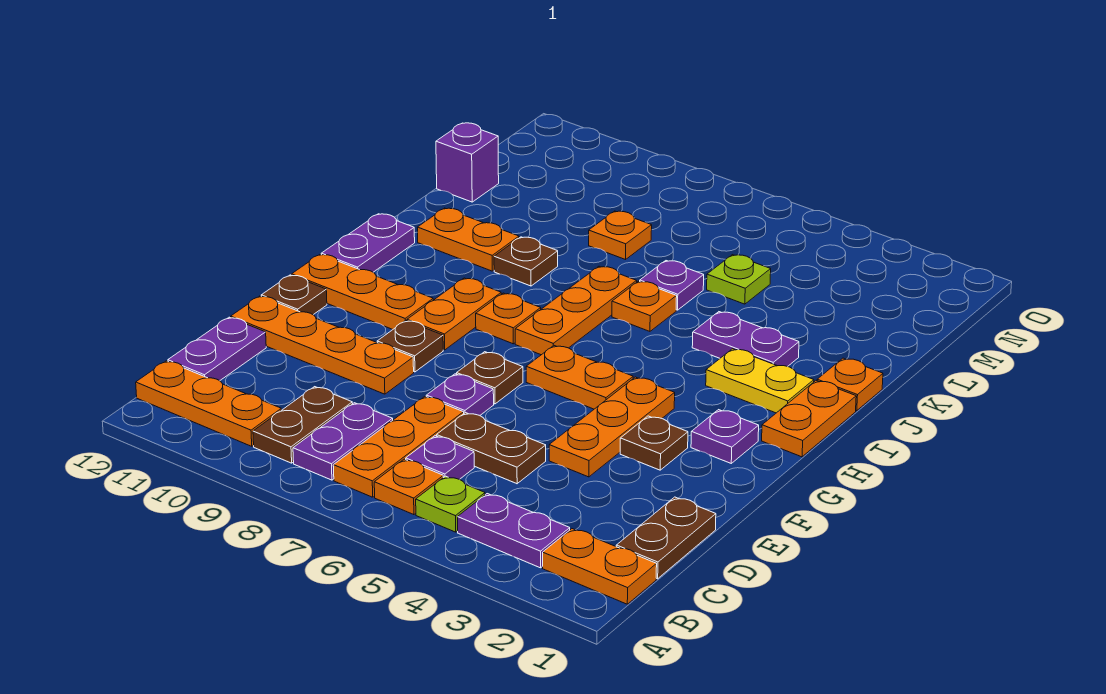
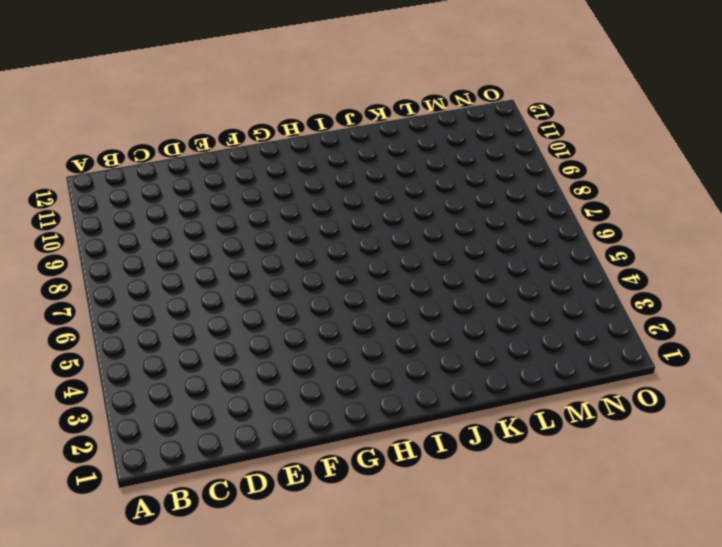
none -> orange 1x2 plate [543,529,657,604]
none -> purple 1x2 plate [458,494,570,568]
none -> lime 1x1 plate [416,476,485,532]
none -> orange 1x1 plate [374,459,443,515]

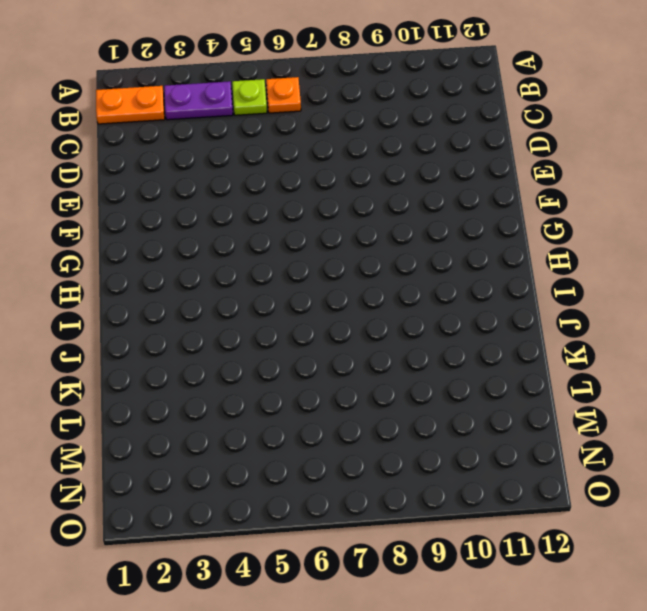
none -> orange 1x3 plate [333,396,464,497]
none -> purple 1x2 plate [293,403,393,480]
none -> brown 1x2 plate [253,387,352,463]
none -> orange 1x3 plate [136,361,281,446]

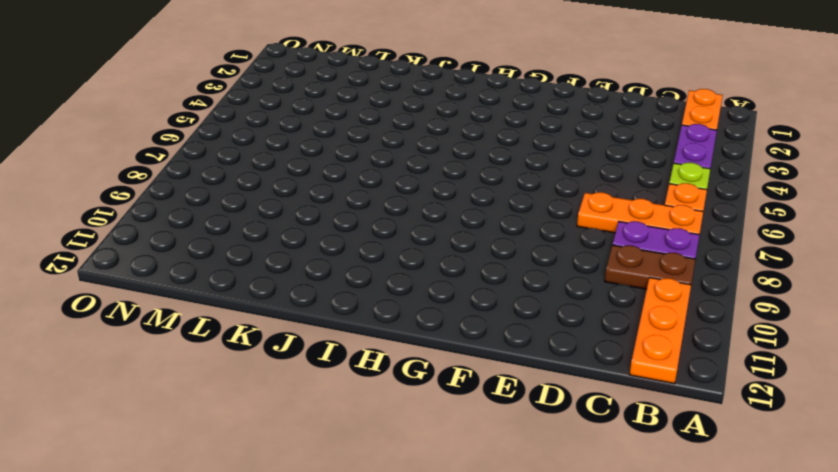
none -> brown 1x2 plate [616,497,716,579]
none -> purple 1x1 plate [406,436,474,479]
none -> purple 1x2 plate [168,317,266,381]
none -> brown 1x2 plate [437,413,546,484]

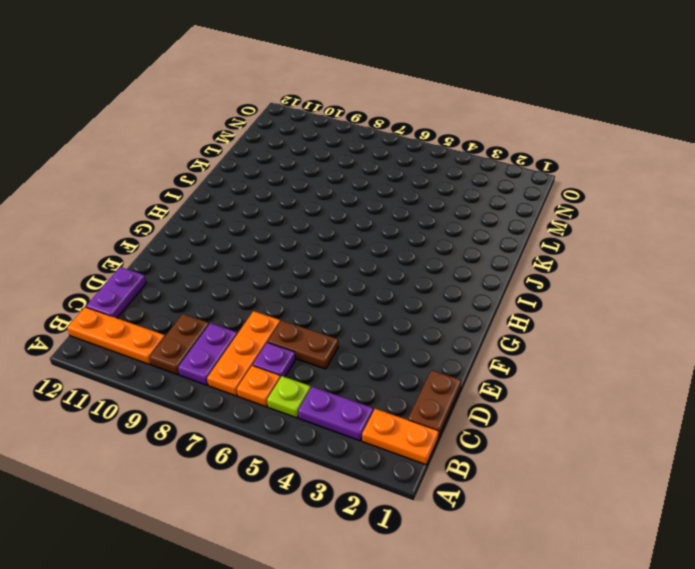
none -> orange 1x3 plate [549,377,675,477]
none -> purple 1x1 plate [426,374,494,415]
none -> orange 1x4 plate [231,296,414,394]
none -> brown 1x1 plate [620,416,688,470]

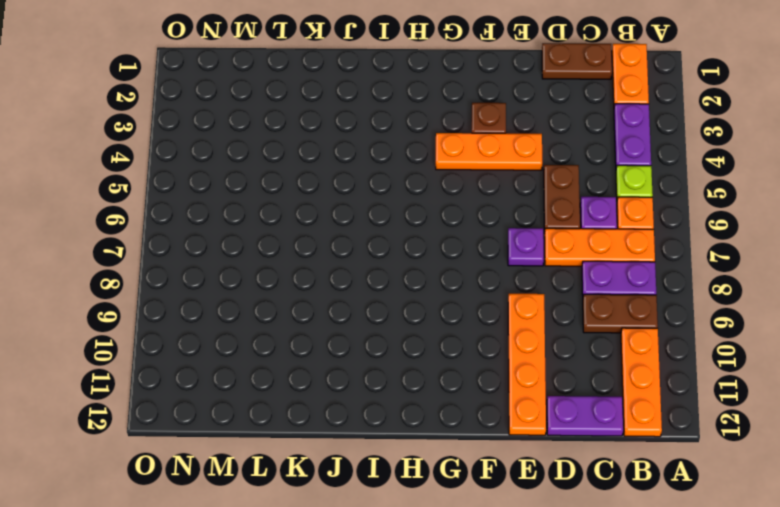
none -> brown 1x1 plate [457,352,523,404]
none -> brown 1x1 plate [377,320,443,372]
none -> brown 1x1 plate [261,275,327,315]
none -> purple 1x1 plate [691,410,759,463]

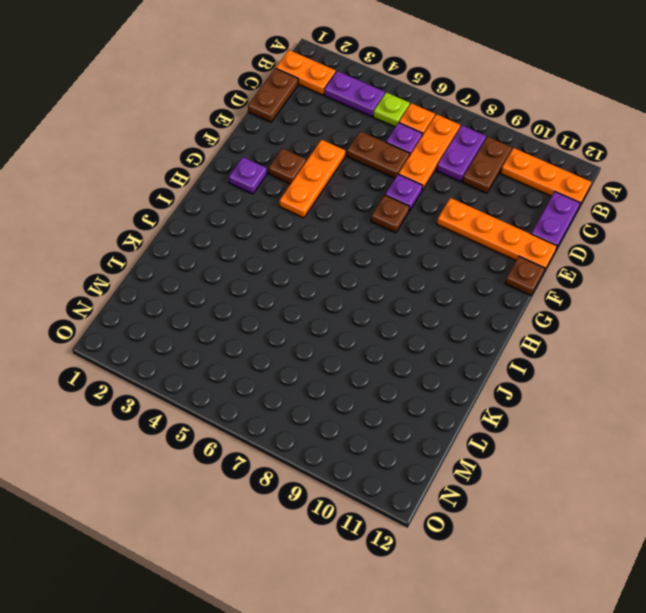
none -> brown 1x1 plate [377,320,443,372]
none -> orange 1x2 plate [526,346,633,409]
none -> orange 1x2 plate [407,278,501,350]
none -> orange 1x3 plate [292,254,433,329]

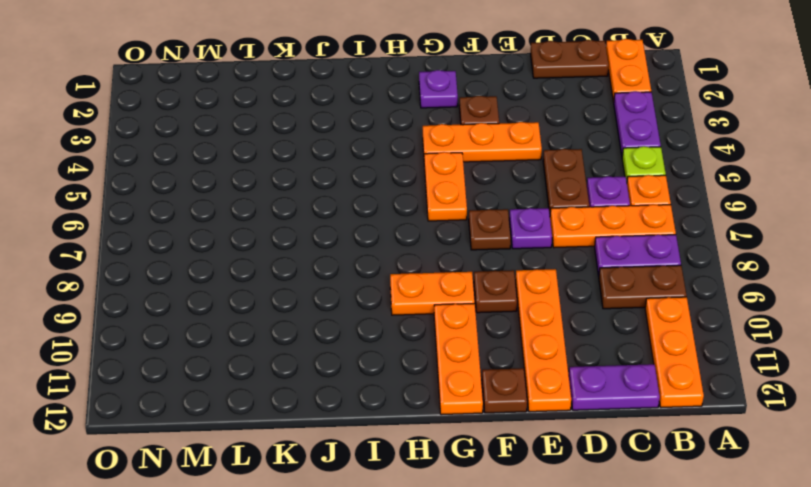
none -> orange 1x2 plate [762,381,856,457]
none -> orange 1x3 plate [515,266,637,355]
none -> orange 1x1 plate [476,293,541,344]
none -> purple 1x2 plate [321,214,415,272]

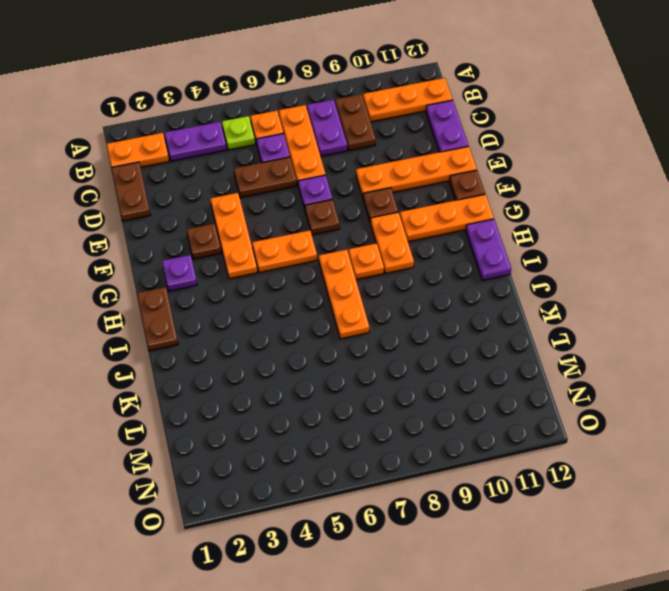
brown 1x2 plate [137,287,178,351] -> orange 1x2 plate [762,381,856,457]
none -> yellow 1x2 plate [706,349,814,413]
none -> orange 1x1 plate [817,358,883,411]
none -> purple 1x2 plate [692,312,799,367]
none -> orange 1x1 plate [612,281,677,331]

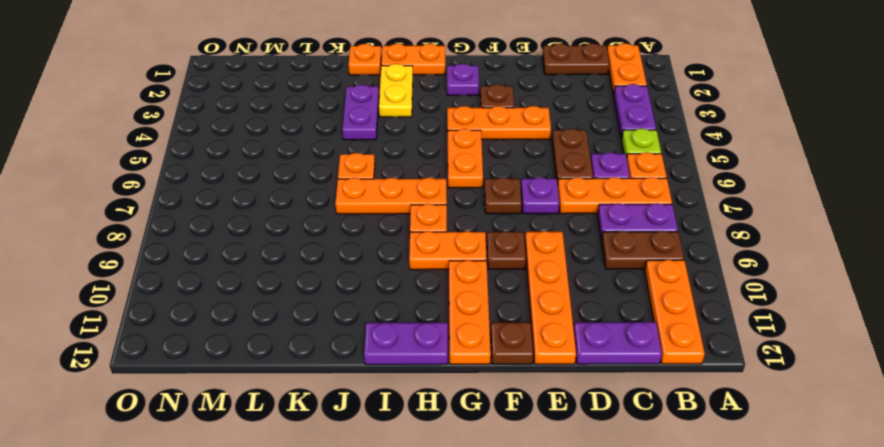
none -> brown 1x1 plate [494,237,558,286]
none -> orange 1x2 plate [418,208,519,271]
none -> purple 1x1 plate [640,261,704,310]
none -> lime 1x1 plate [707,255,771,304]

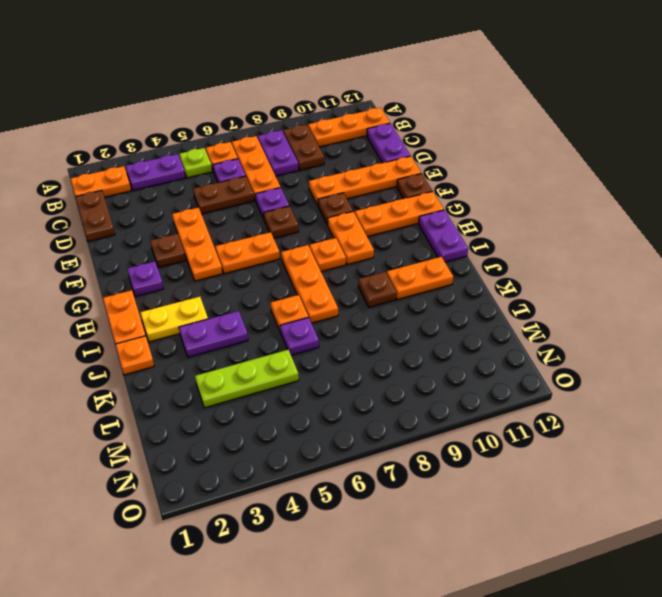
lime 1x3 plate [195,350,299,408] -> lime 1x1 plate [707,255,771,304]
none -> orange 1x1 plate [589,211,652,260]
none -> purple 1x1 brick [436,123,499,202]

